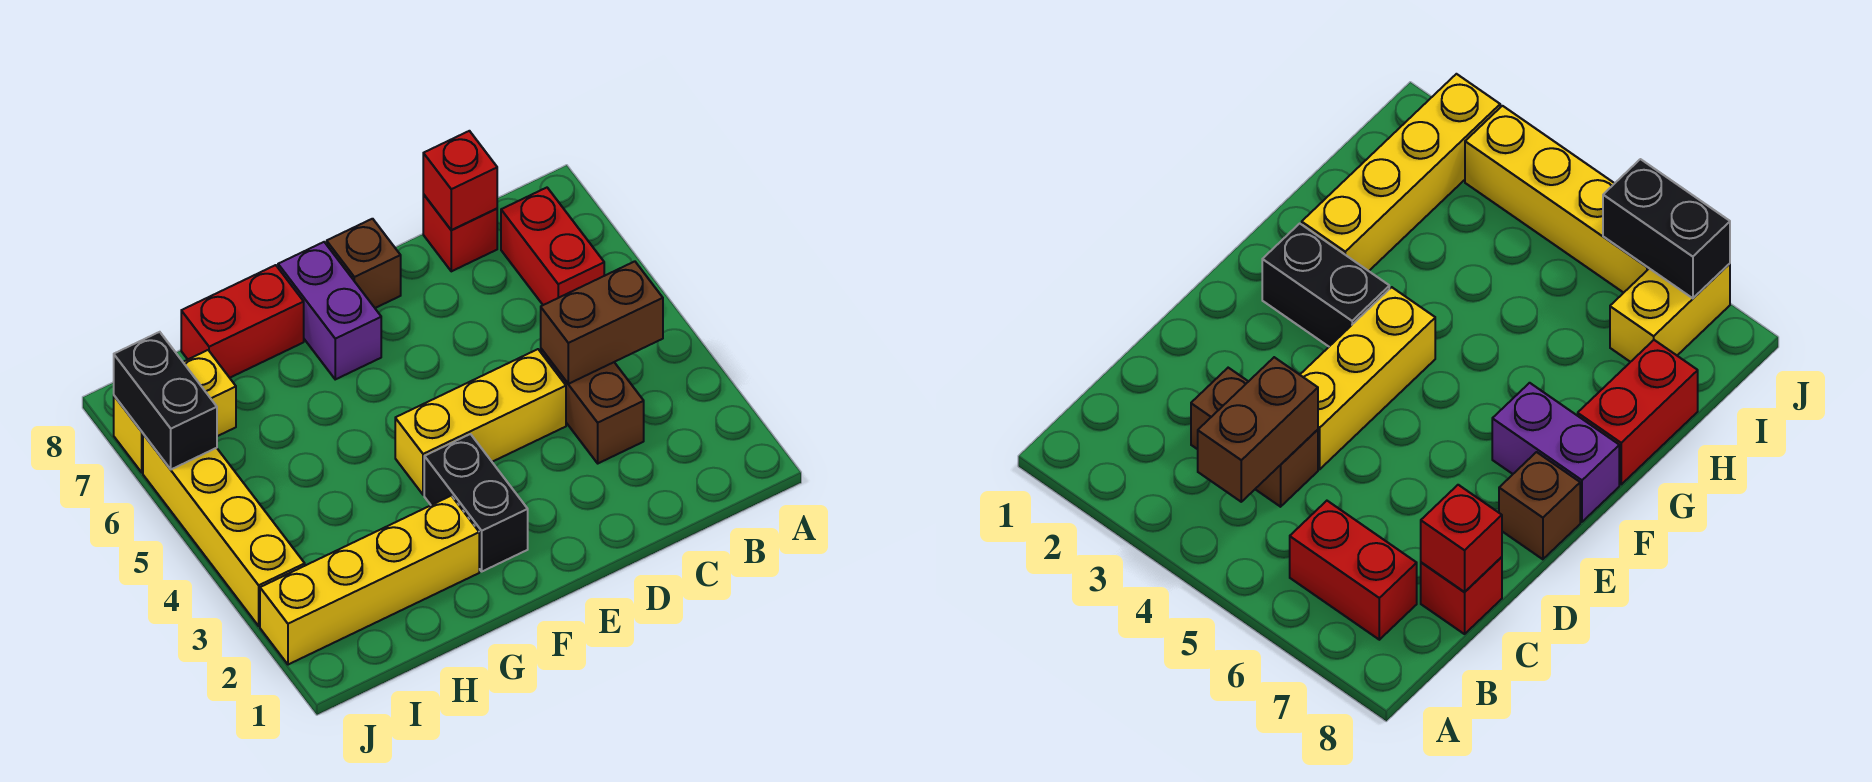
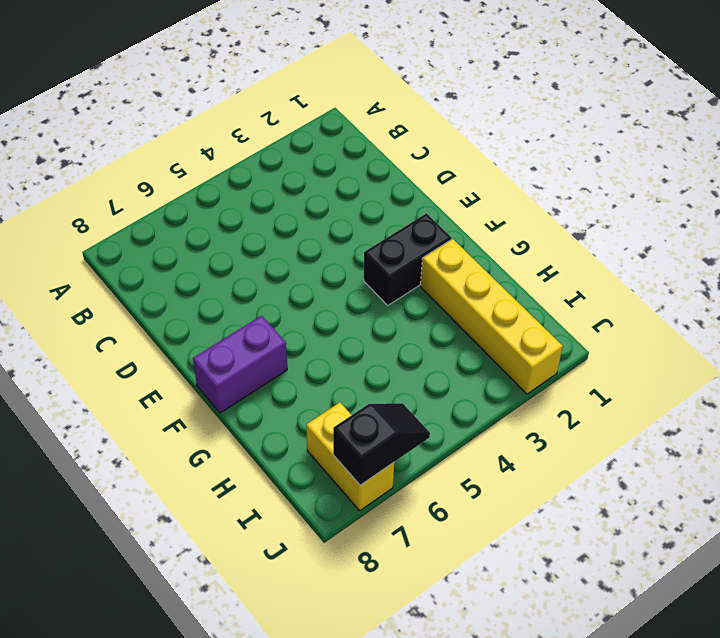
black 1x2 slope [333,403,430,485] -> black 1x2 brick [114,332,217,469]
none -> red 1x2 brick [501,188,604,305]
none -> brown 1x2 brick [541,349,644,463]
none -> red 1x1 brick [423,194,497,271]

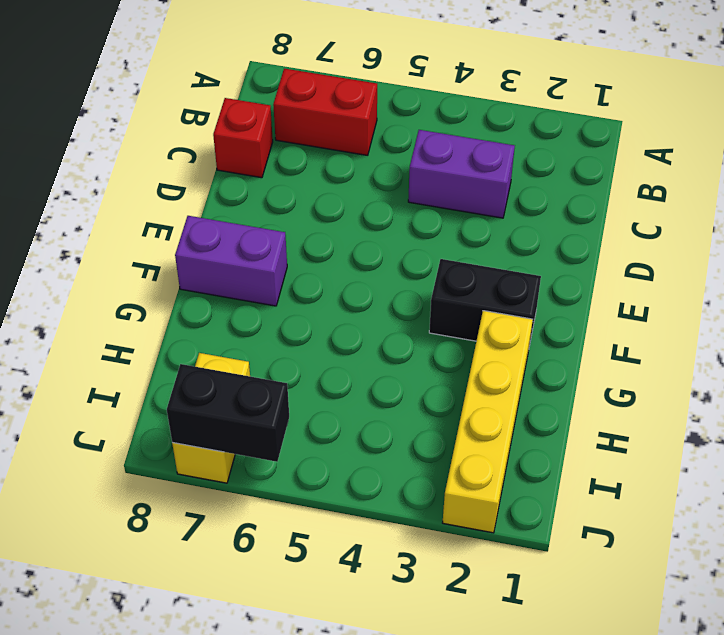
purple 1x2 brick [408,130,515,218] -> brown 1x2 brick [541,349,644,463]
none -> yellow 1x3 brick [395,349,566,495]
none -> brown 1x1 brick [327,219,401,308]
none -> red 1x2 brick [181,265,304,378]

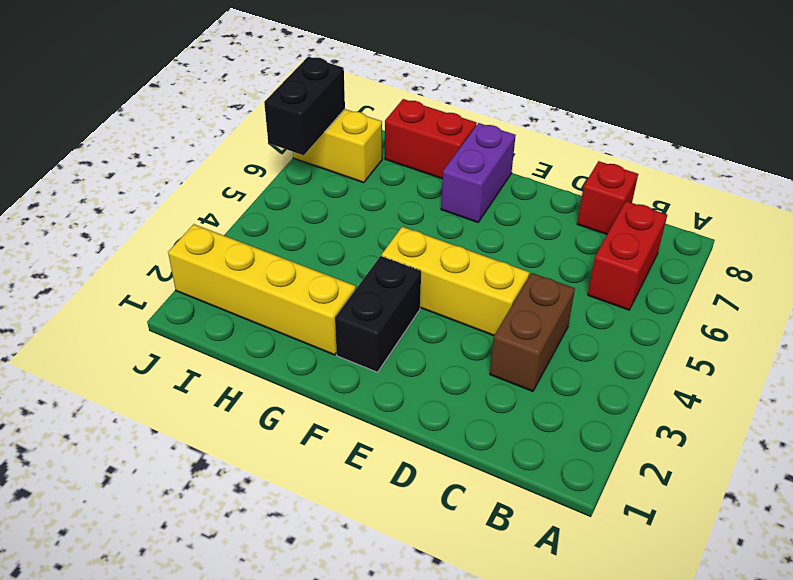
none -> brown 1x1 brick [327,219,401,308]
none -> yellow 1x4 brick [143,434,305,626]
none -> brown 1x2 brick [541,261,663,384]

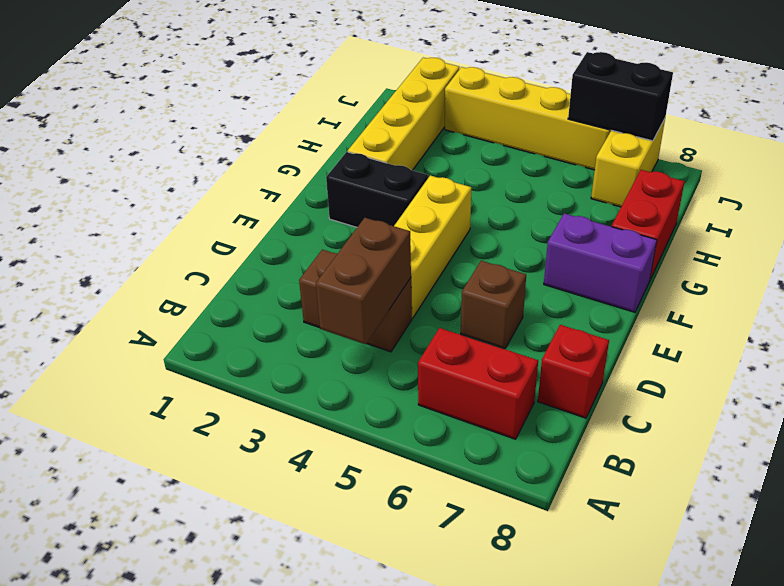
brown 1x1 brick [461,261,526,349] -> brown 1x1 brick moved to [327,219,401,308]
none -> red 1x1 brick [423,131,497,230]

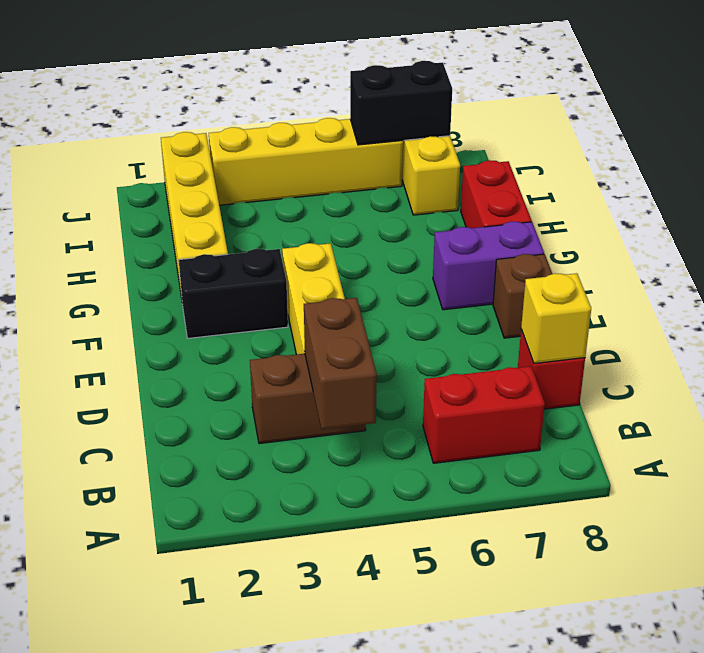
yellow 1x1 brick [521,273,591,364] -> red 1x1 brick [423,131,497,230]

